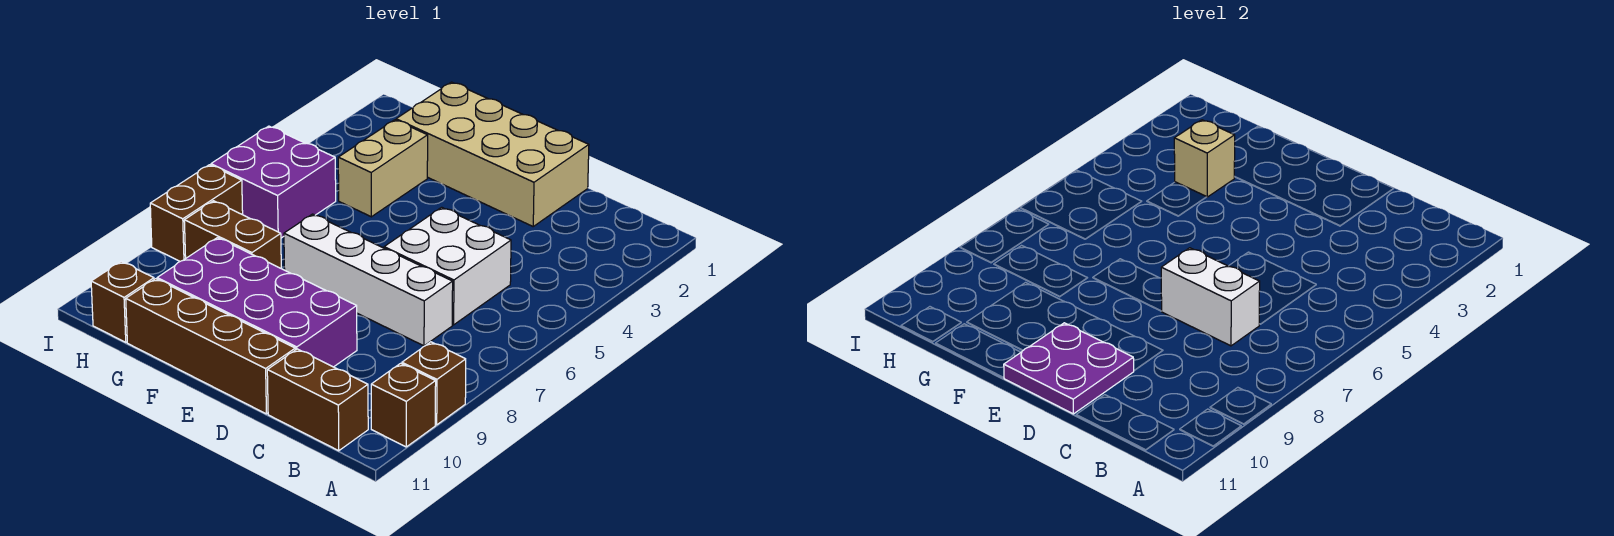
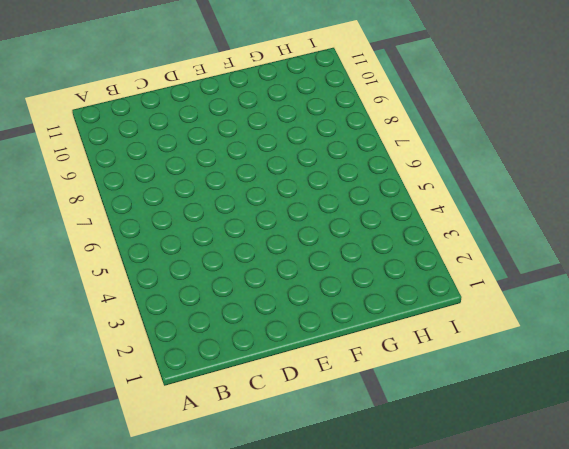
none -> brown 1x1 brick [402,342,466,425]
none -> brown 1x1 brick [371,363,436,447]
none -> brown 1x2 brick [267,349,368,451]

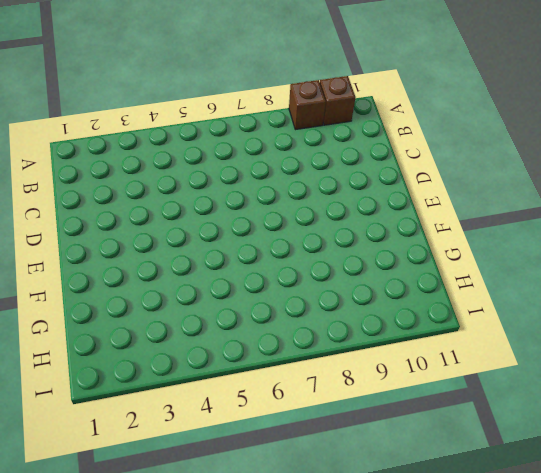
none -> brown 1x2 brick [267,349,368,451]
none -> white 2x2 brick [384,207,511,325]
none -> white 1x4 brick [284,214,453,346]

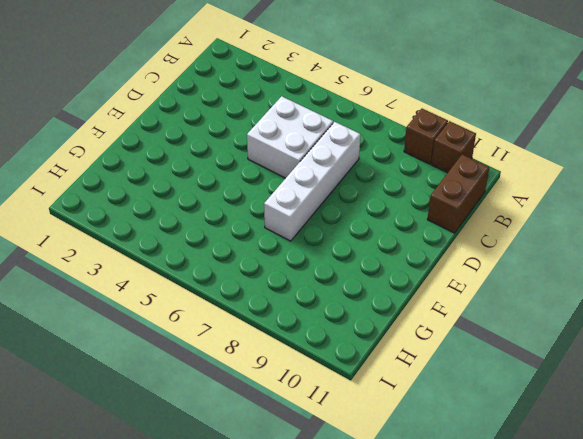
none -> tan 2x4 brick [396,82,589,226]
none -> purple 2x4 brick [157,238,357,367]
none -> brown 1x4 brick [126,279,295,414]

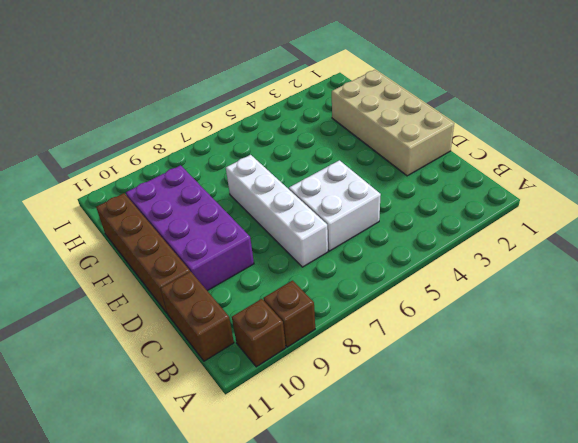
none -> tan 1x2 brick [338,120,428,217]
none -> brown 1x2 brick [184,201,281,268]
none -> purple 2x2 brick [211,126,336,238]

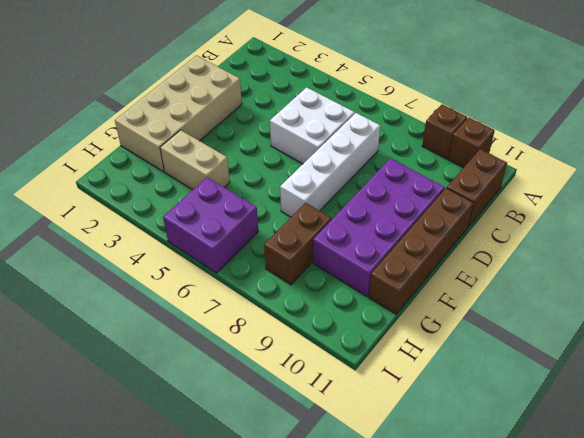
none -> brown 1x1 brick [91,262,154,342]
none -> brown 1x2 brick [150,165,243,261]
none -> white 1x2 brick [1161,248,1260,346]

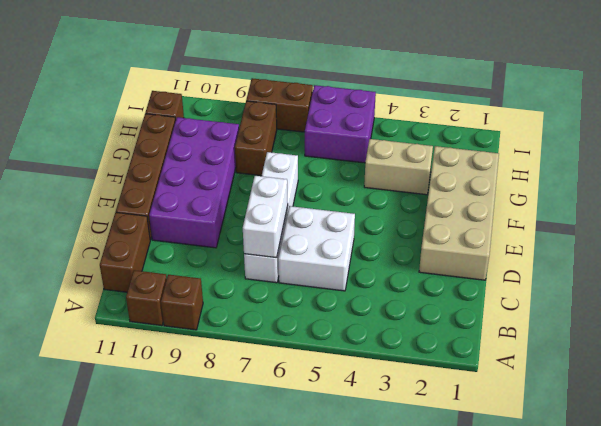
none -> purple 2x2 plate [1004,323,1134,414]
none -> tan 1x1 brick [1174,120,1235,197]

